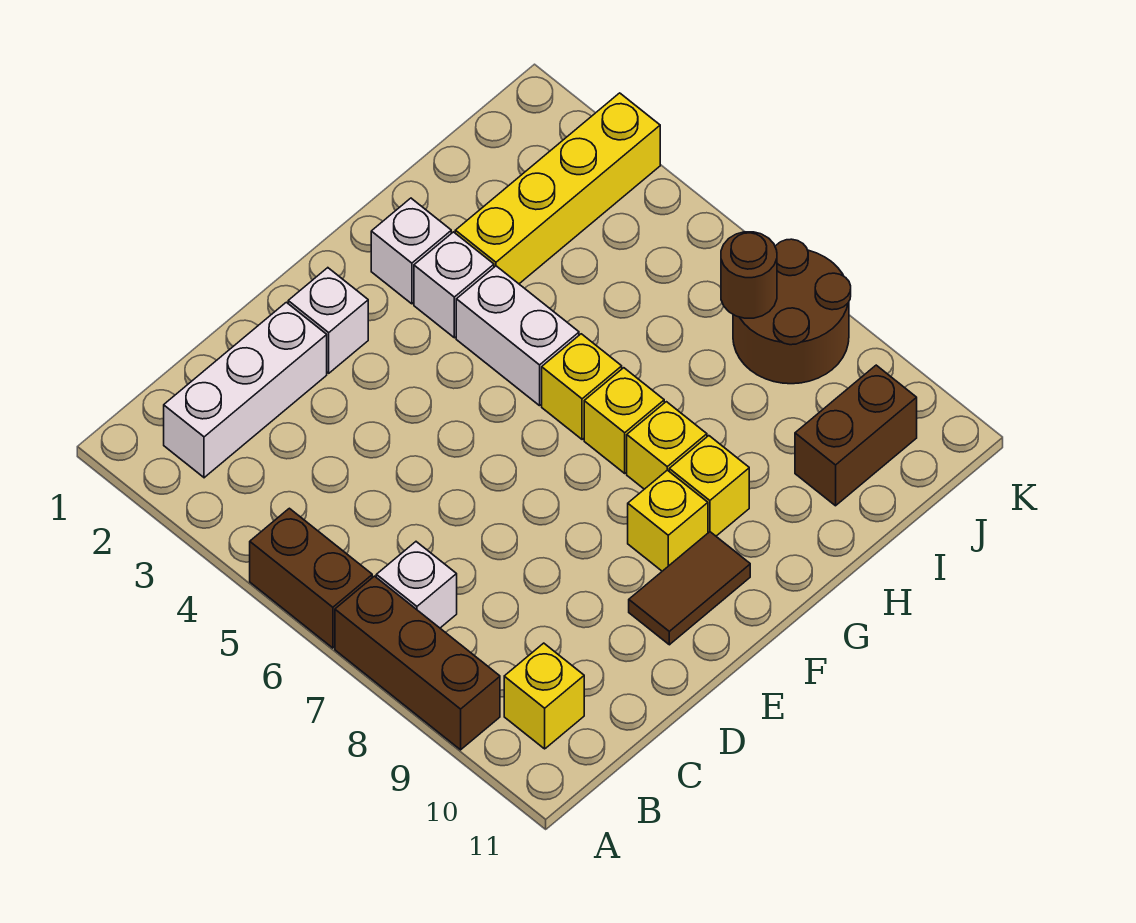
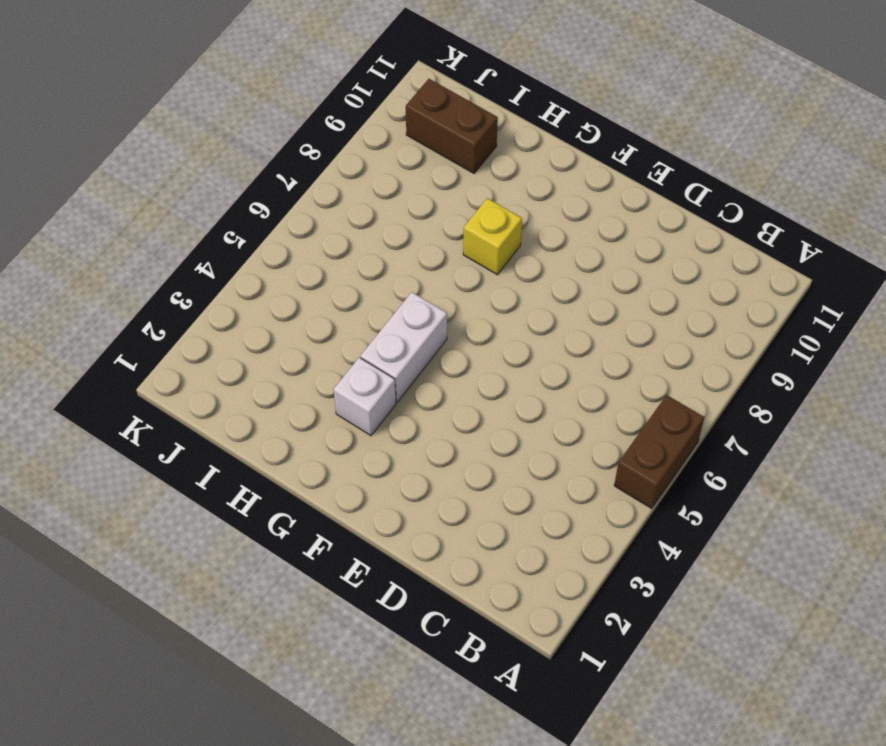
none -> brown 1x3 brick [335,576,500,750]
none -> white 1x3 brick [164,302,327,478]
none -> white 1x1 brick [376,542,457,628]

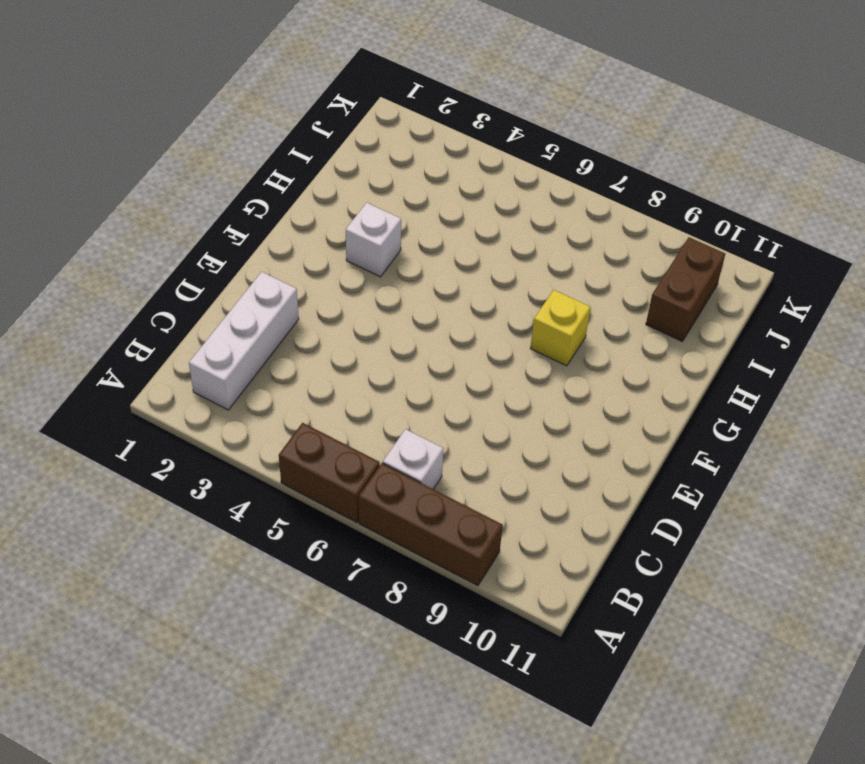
none -> yellow 1x1 brick [504,643,584,749]
none -> white 1x1 brick [288,268,368,373]
none -> brown 1x2 tile [629,532,750,645]

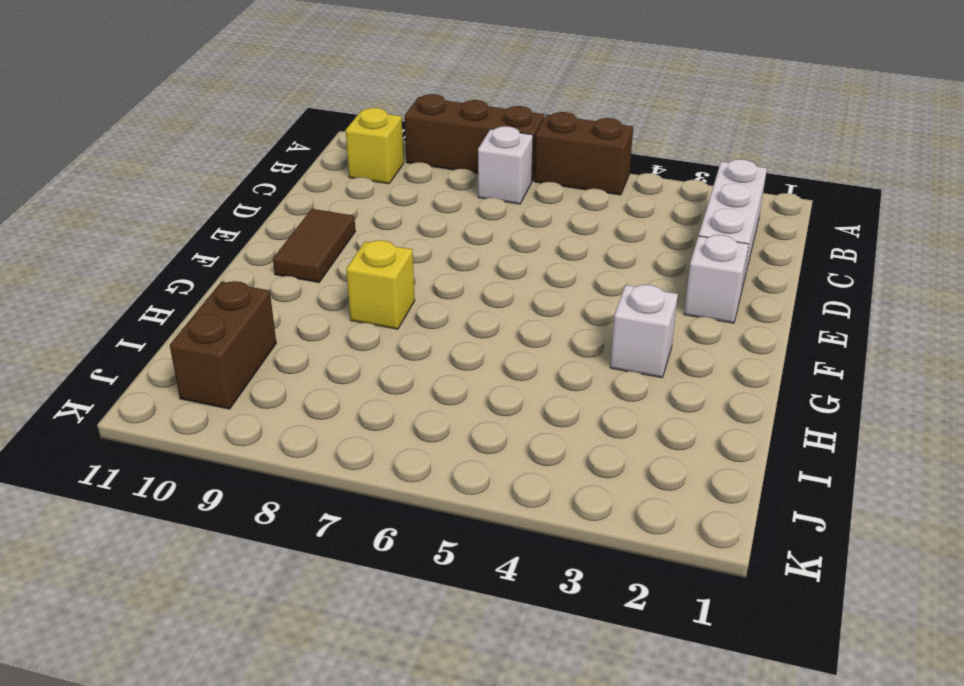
none -> yellow 1x1 brick [628,470,708,571]
none -> white 1x1 brick [371,198,451,304]
none -> white 1x2 brick [456,266,579,406]

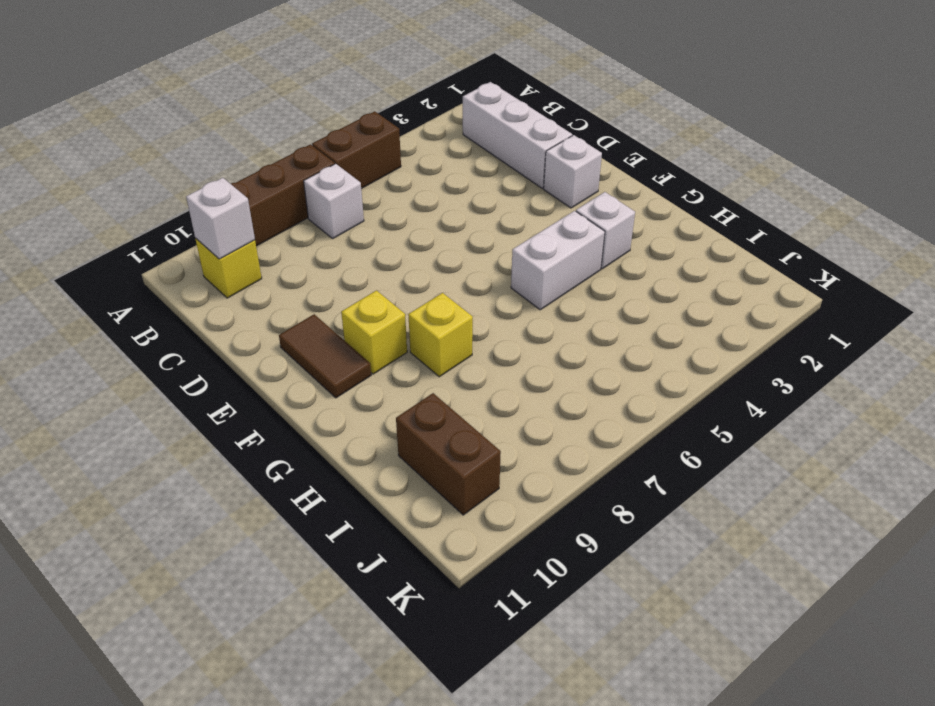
white 1x1 brick [186,178,255,259] -> white 1x1 brick moved to [371,198,451,304]
none -> yellow 1x1 brick [542,334,622,440]
none -> yellow 1x1 brick [584,368,664,473]
none -> yellow 1x1 brick [669,436,749,536]

